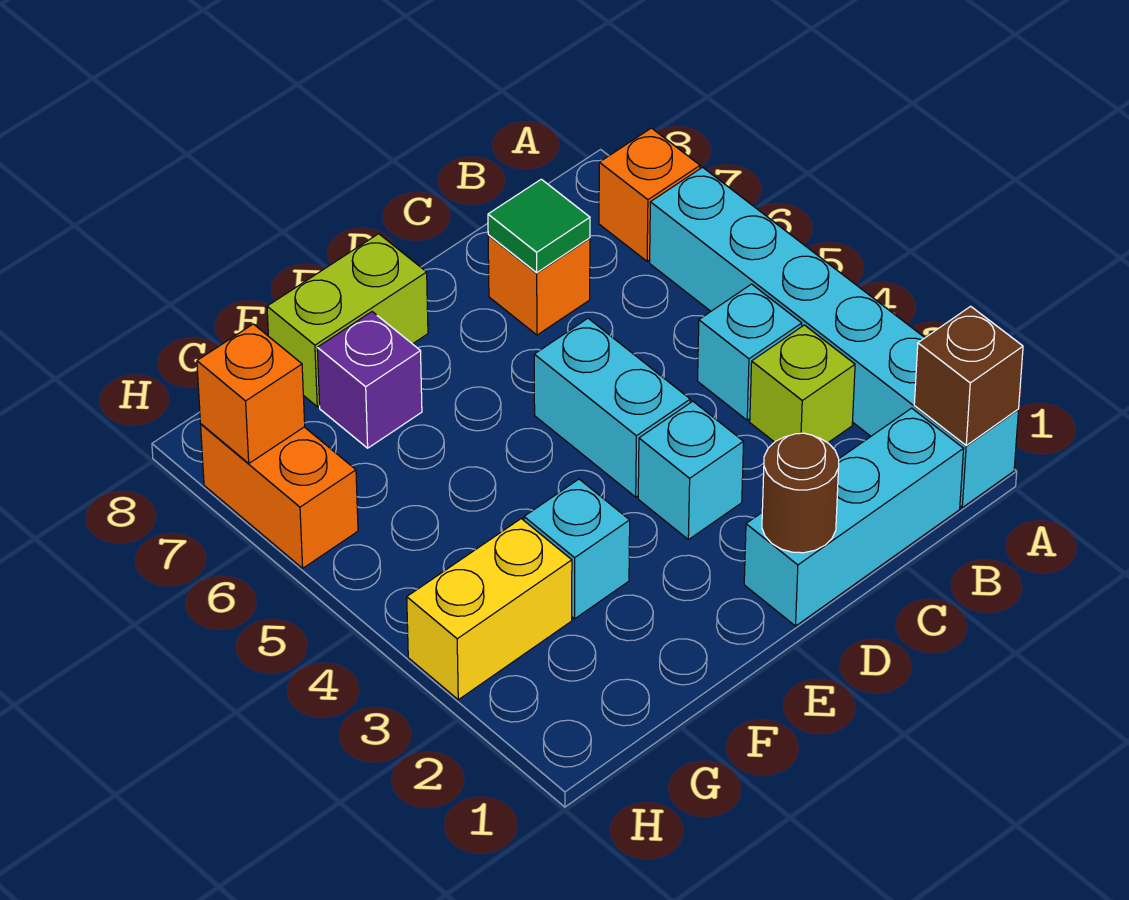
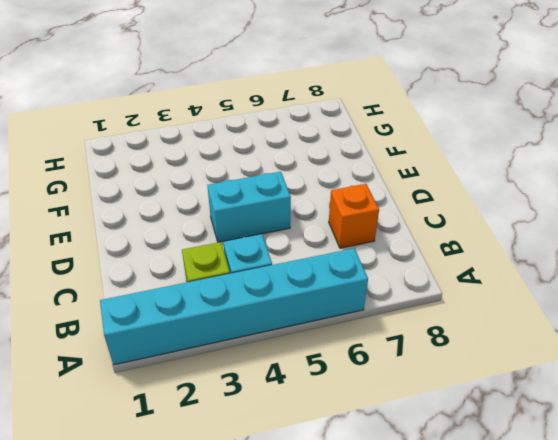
none -> orange 1x1 brick [599,128,700,261]
none -> cyan 1x3 brick [744,408,963,626]
none -> cyan 1x1 brick [638,401,744,540]

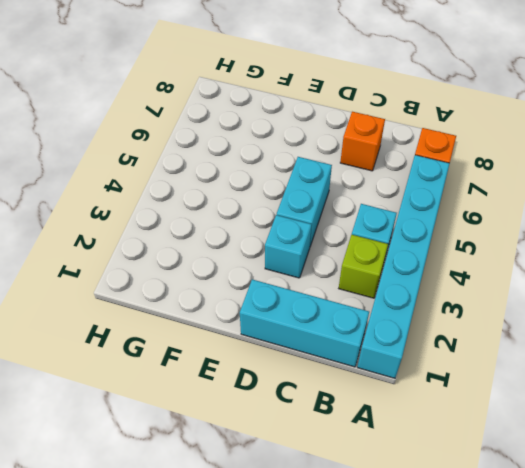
none -> lime 1x2 brick [267,234,428,407]
none -> cyan 1x1 brick [524,479,630,619]
none -> purple 1x1 brick [317,312,422,448]

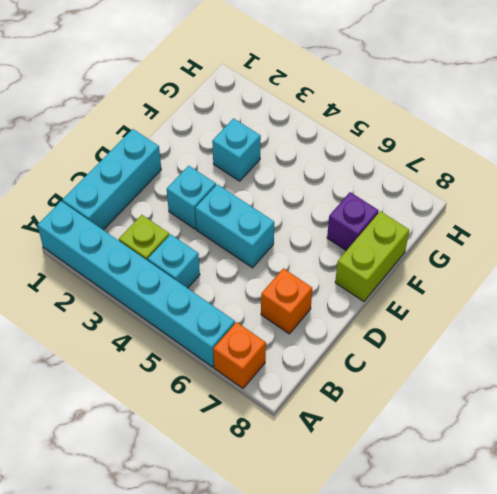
none -> yellow 1x2 brick [407,519,572,700]
none -> orange 1x2 brick [201,424,358,568]
none -> brown 1x1 brick [914,306,1023,445]

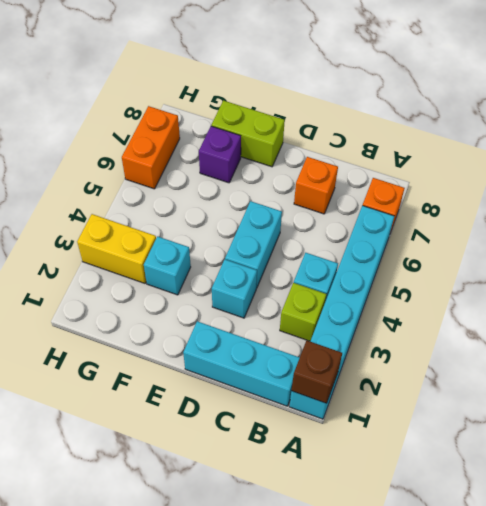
none -> green 1x1 tile [488,179,590,273]
none -> brown 1x1 round brick [762,433,839,553]
none -> orange 1x1 brick [197,324,305,463]

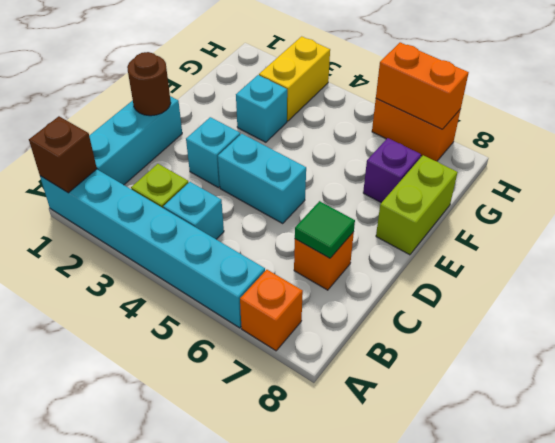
orange 1x2 brick [376,42,469,129] -> orange 1x1 brick [197,324,305,463]

